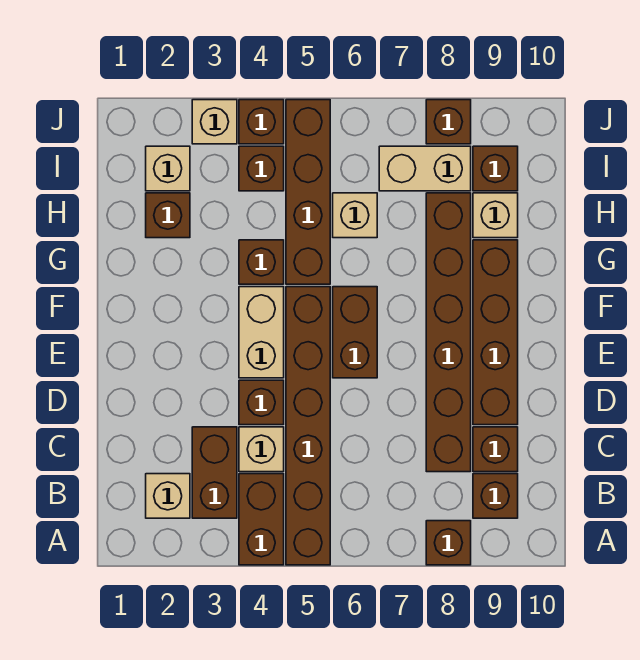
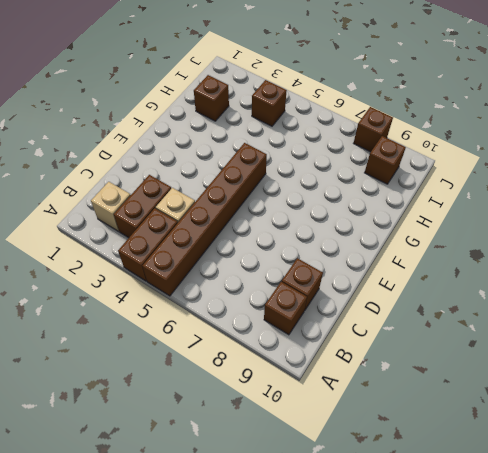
none -> brown 1x1 brick [426,521,471,565]
none -> brown 1x6 brick [426,193,471,472]
none -> brown 1x1 brick [239,380,284,425]

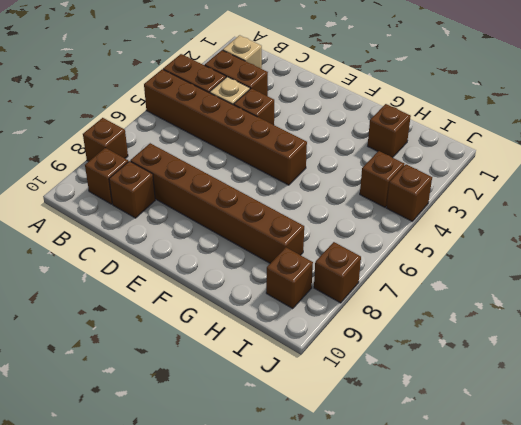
none -> brown 1x4 brick [473,240,518,425]
none -> tan 1x2 brick [239,287,284,378]
none -> brown 1x2 brick [333,287,377,378]

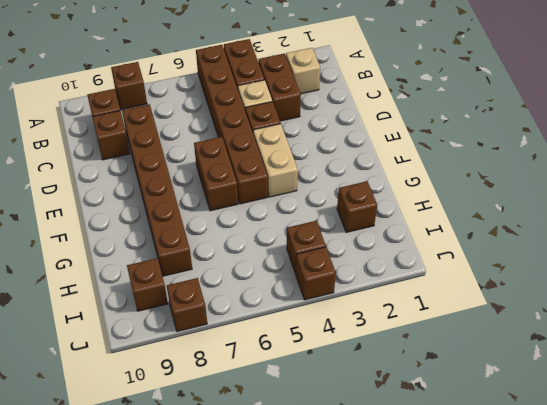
none -> brown 1x4 brick [473,240,518,425]
none -> brown 1x1 brick [239,240,284,284]
none -> brown 1x4 brick [286,100,330,284]

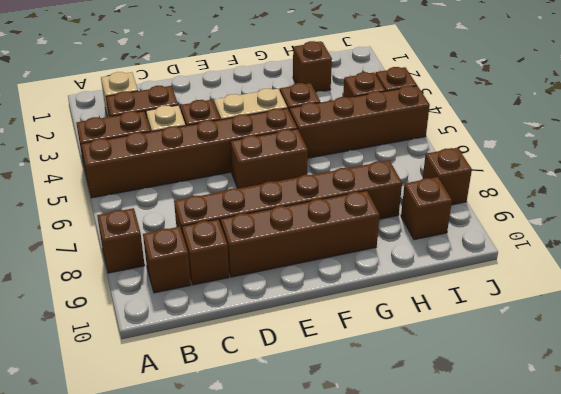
none -> tan 1x1 brick [333,193,377,238]
none -> tan 1x1 brick [473,193,518,238]
none -> tan 1x1 brick [146,146,190,191]

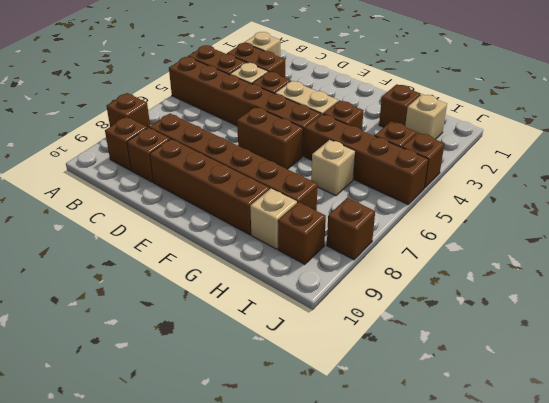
none -> tan 1x2 brick [379,146,471,191]
none -> tan 1x1 brick [192,100,237,144]

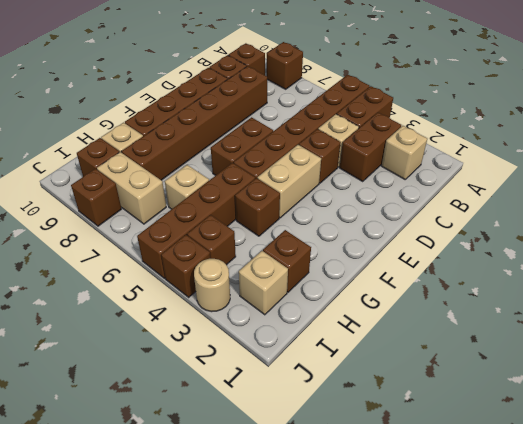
tan 1x1 round brick [194,259,230,312] -> tan 1x1 brick [192,100,237,144]

